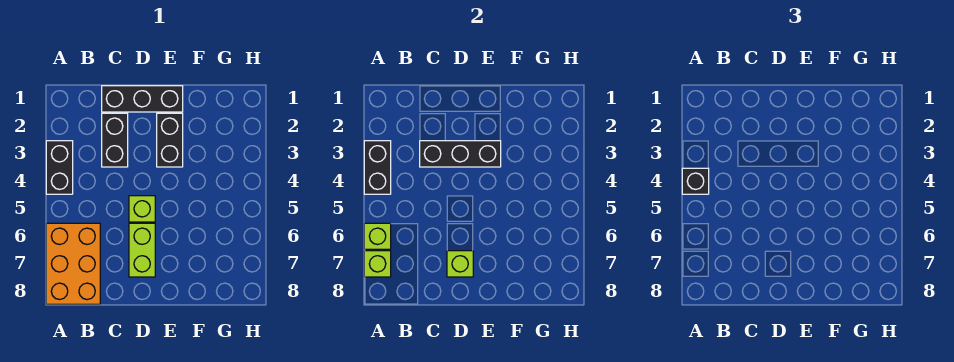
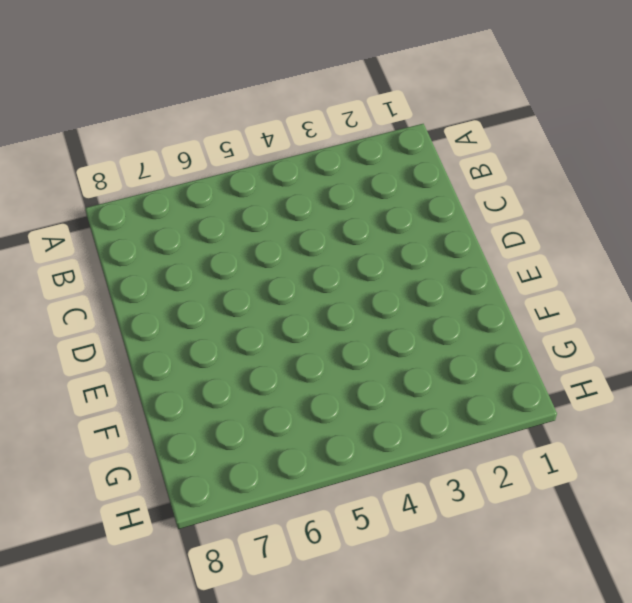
none -> black 1x2 brick [46,141,73,194]
none -> orange 2x3 brick [46,223,100,304]
none -> black 1x3 brick [102,86,183,112]

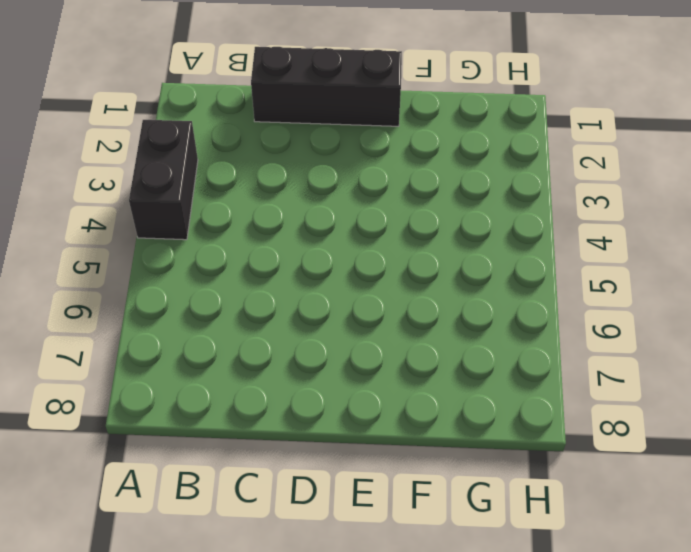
none -> orange 2x3 brick [46,223,100,304]
none -> black 1x2 brick [102,113,128,167]
none -> lime 1x1 brick [129,196,155,222]

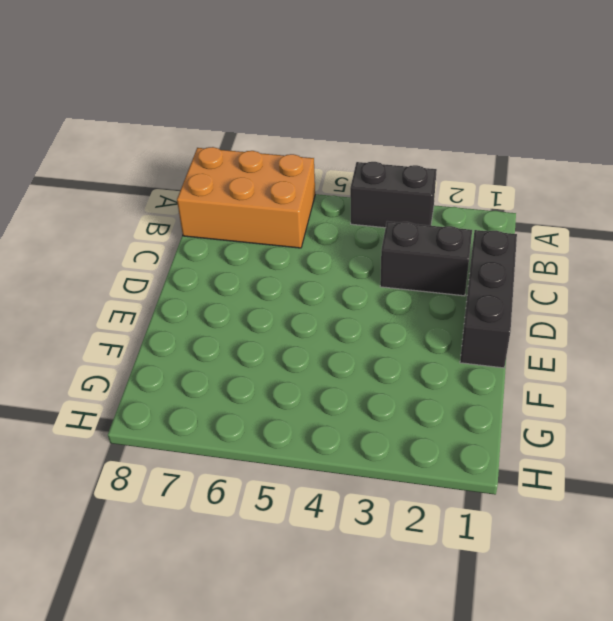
none -> lime 1x1 brick [129,196,155,222]
none -> lime 1x2 brick [129,223,155,277]
none -> black 1x2 brick [157,113,183,167]

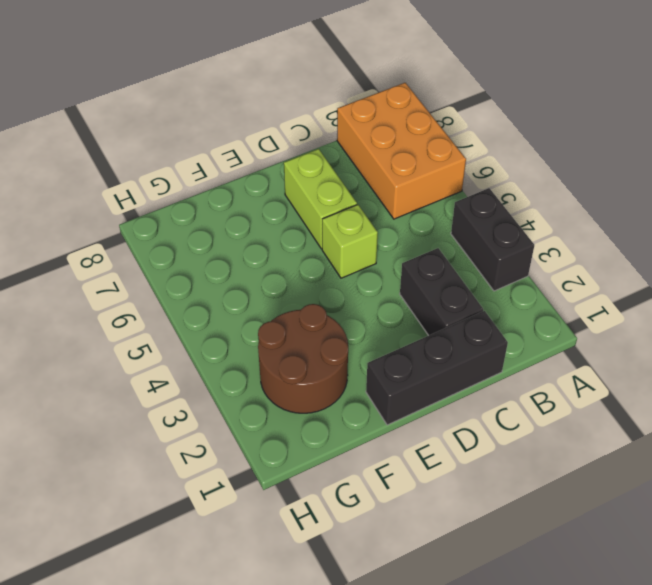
brown 2x2 round brick [258,304,348,413] -> none
none -> black 1x2 brick [157,113,183,167]
none -> black 1x2 brick [364,141,391,194]
none -> lime 1x1 brick [364,223,391,249]

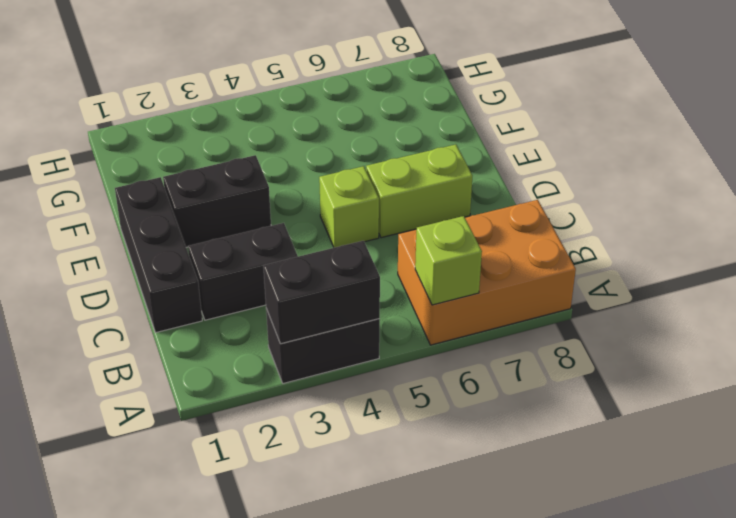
none -> lime 1x1 brick [364,251,391,277]
none -> black 1x3 brick [420,141,501,167]
none -> lime 1x1 brick [447,251,473,277]

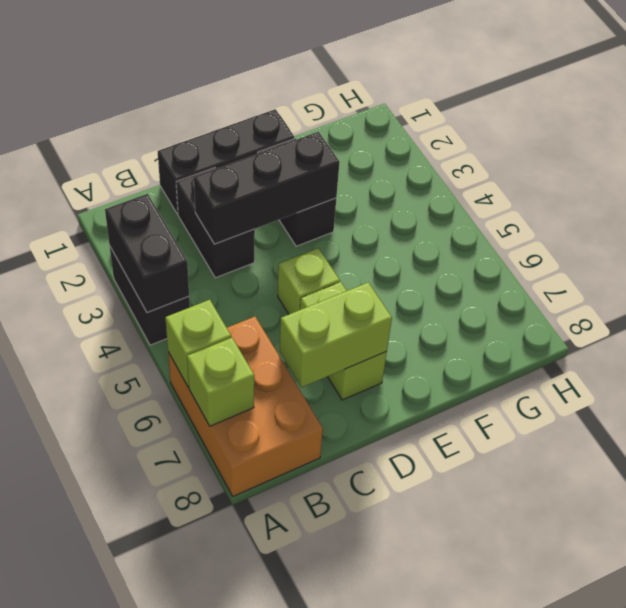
lime 1x2 brick [280,283,392,387] -> lime 1x1 brick [447,251,473,277]
none -> black 1x1 brick [682,168,709,194]

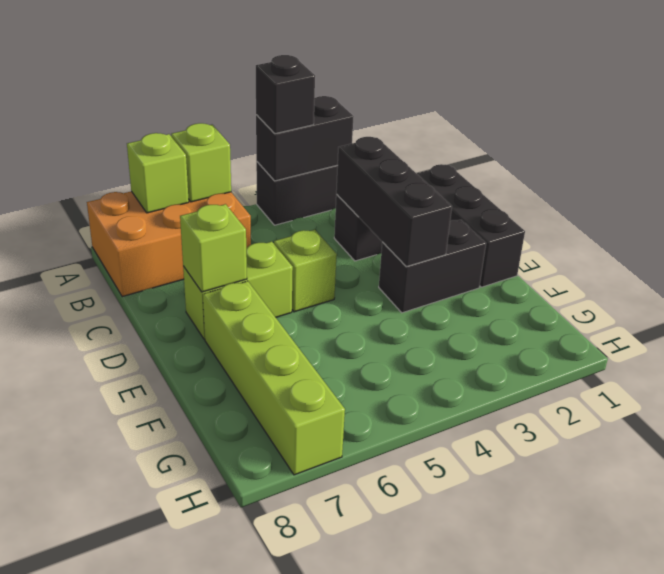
lime 1x4 brick [203,281,345,475] -> none

